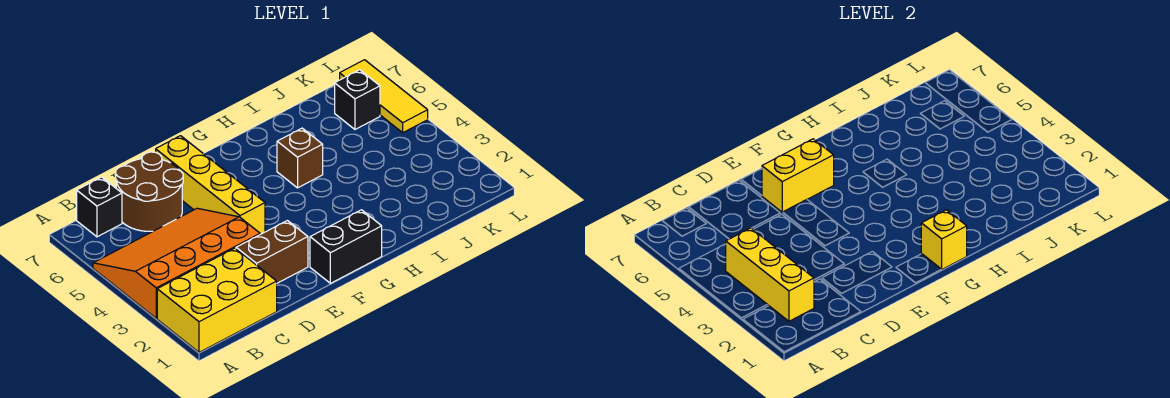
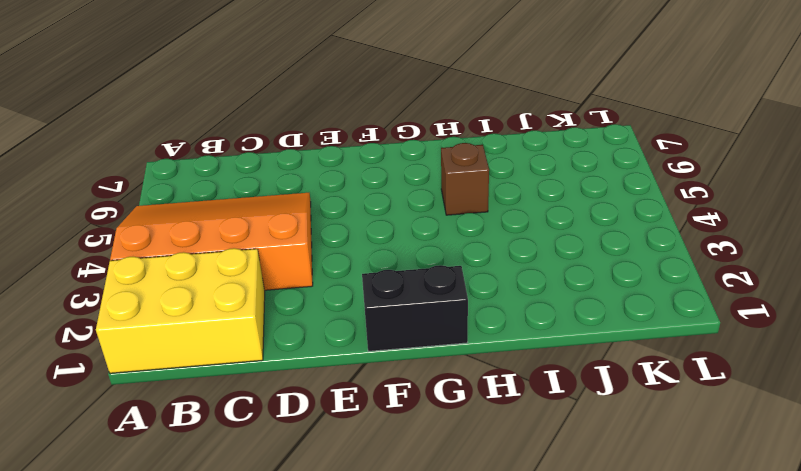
none -> black 1x1 brick [77,177,122,237]
none -> brown 2x2 round brick [116,152,183,231]
none -> brown 1x2 brick [236,221,308,283]

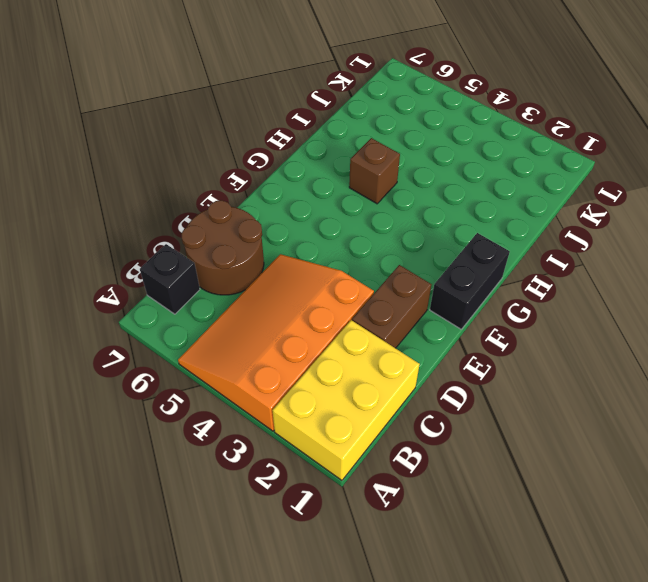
none -> yellow 1x4 brick [156,136,265,235]
none -> black 1x1 brick [335,70,380,129]
none -> yellow 1x3 tile [340,60,428,132]

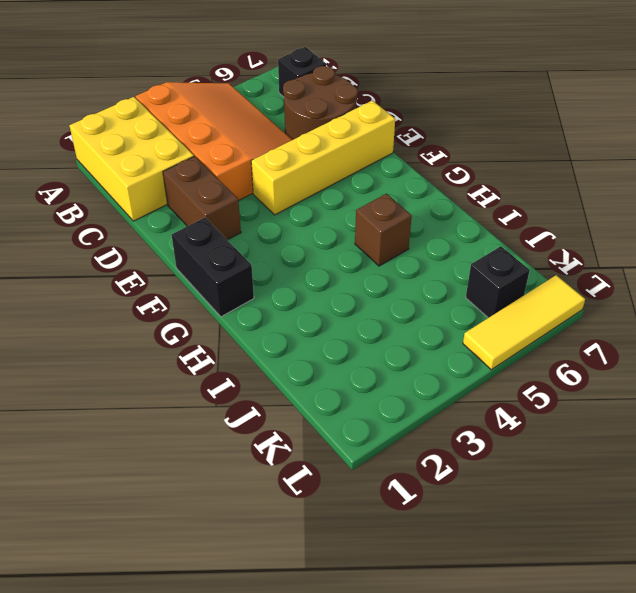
none -> yellow 1x3 brick [726,228,814,321]
none -> yellow 1x2 brick [762,139,834,212]
none -> yellow 1x1 brick [921,210,967,269]

